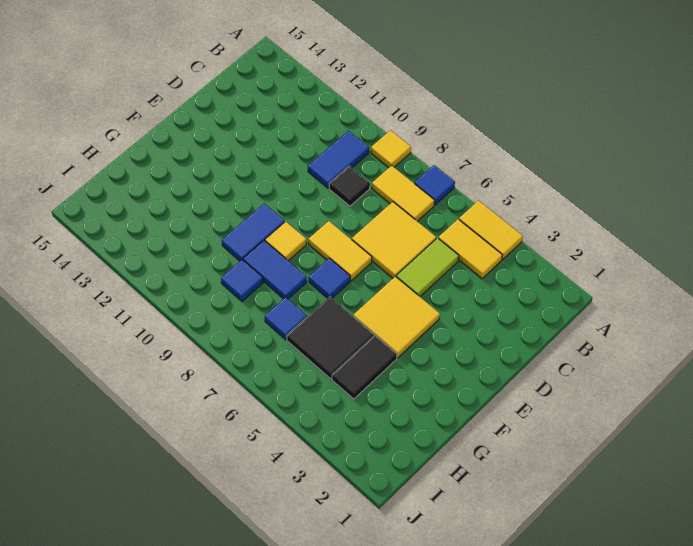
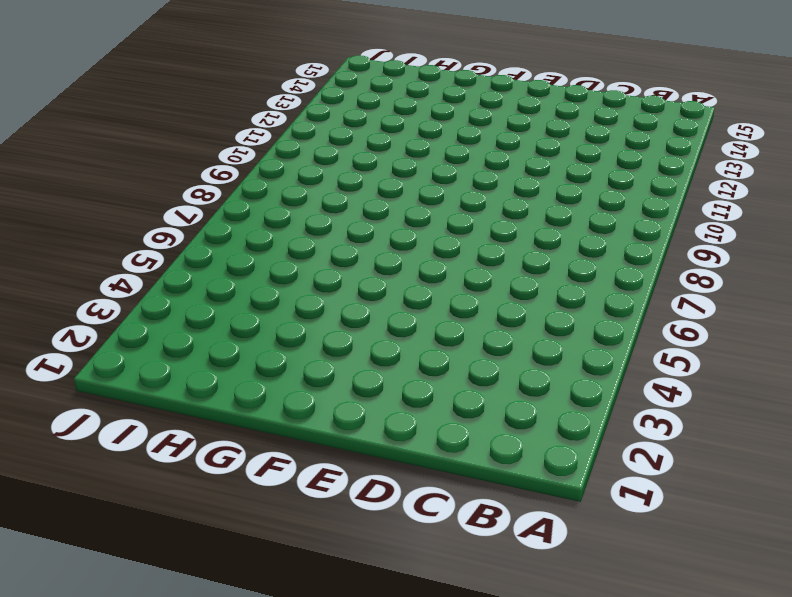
none -> yellow 1x2 tile [459,201,523,259]
none -> blue 1x1 tile [414,165,455,205]
none -> yellow 1x1 tile [371,130,411,168]

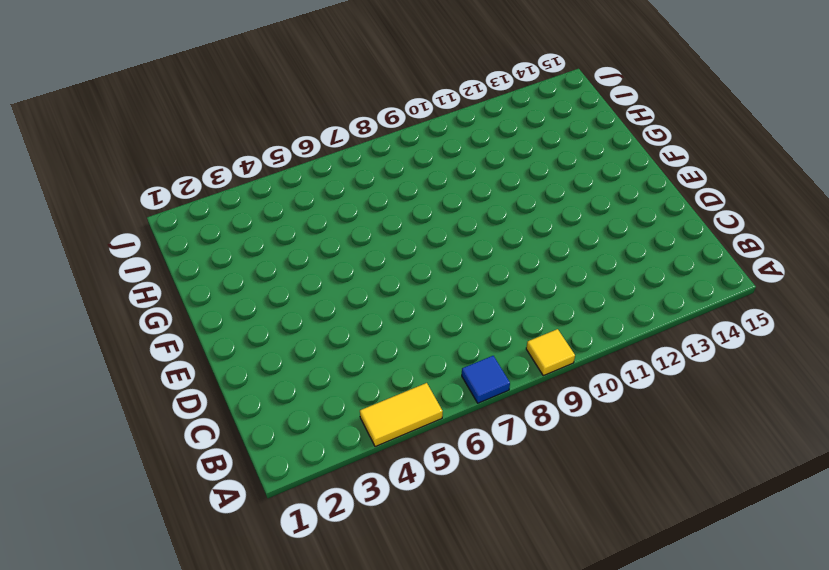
none -> yellow 1x2 tile [438,219,502,279]
none -> yellow 1x2 tile [372,165,435,221]
none -> blue 1x2 tile [308,131,369,188]

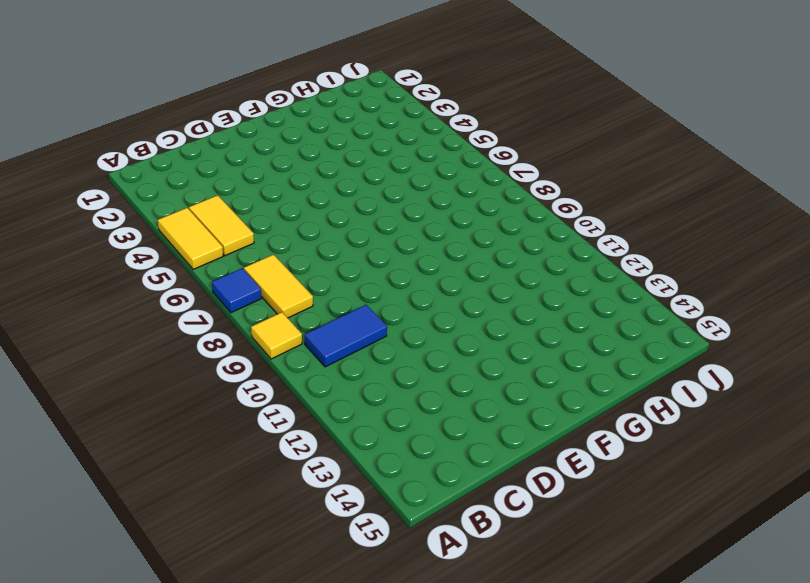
none -> lime 1x2 tile [396,238,459,296]
none -> yellow 2x2 tile [352,202,436,278]
none -> black 1x1 tile [329,166,370,206]

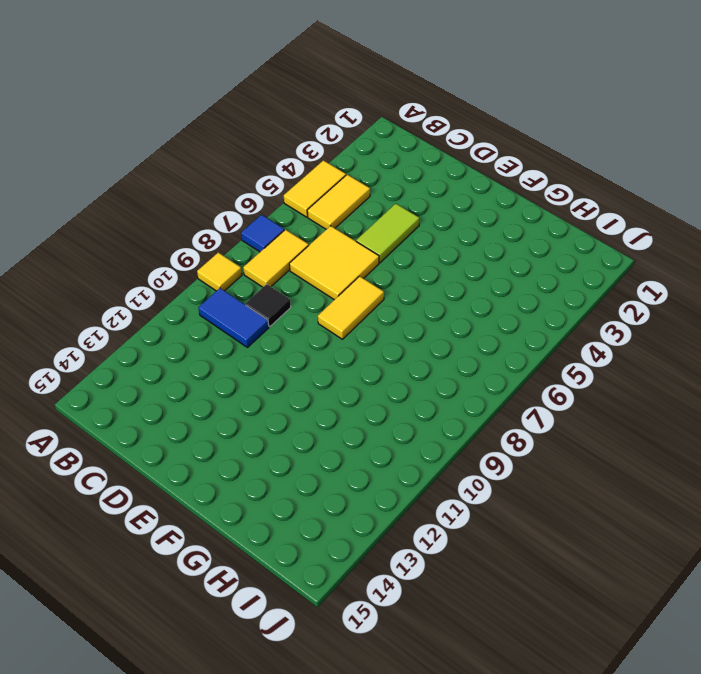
lime 1x2 tile [356,204,419,263] -> lime 1x2 tile turned to [396,238,459,296]
none -> yellow 2x2 tile [353,276,440,358]
none -> blue 1x1 tile [309,258,350,298]
none -> yellow 1x1 tile [265,222,307,261]

